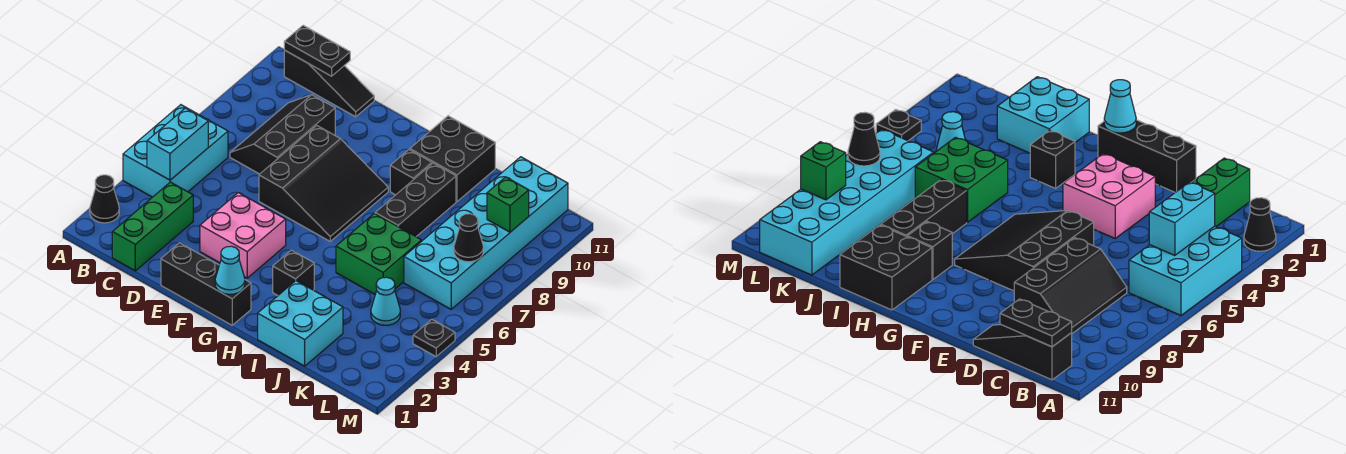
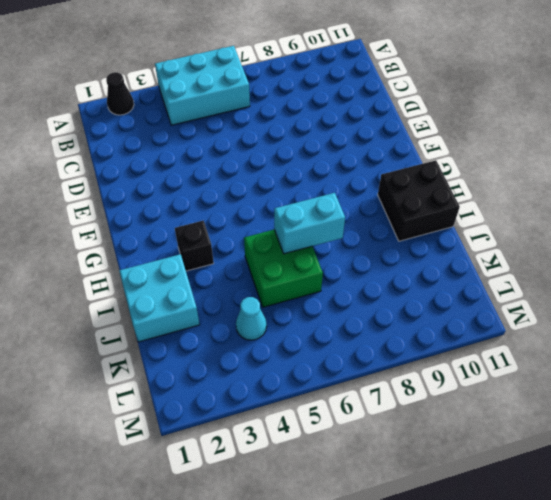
cyan 1x2 brick [274,193,345,254] -> cyan 1x2 brick moved to [147,108,208,180]
none -> black 1x3 slope [284,50,374,117]
none -> green 1x3 brick [112,182,193,271]
none -> black 2x3 slope [230,95,335,174]

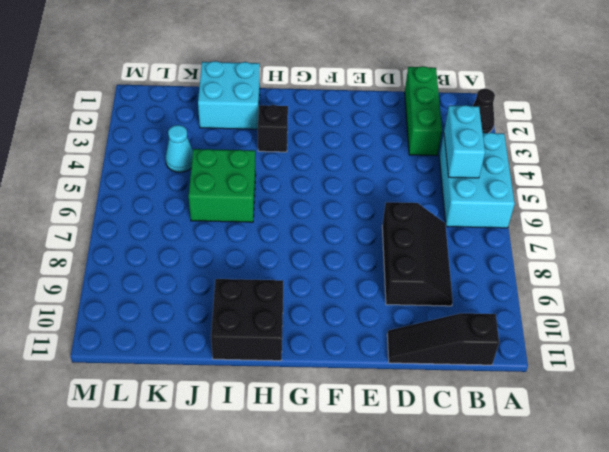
none -> black 1x3 brick [161,243,251,325]
none -> pink 2x2 brick [200,193,286,278]
none -> black 3x3 slope [259,126,388,241]

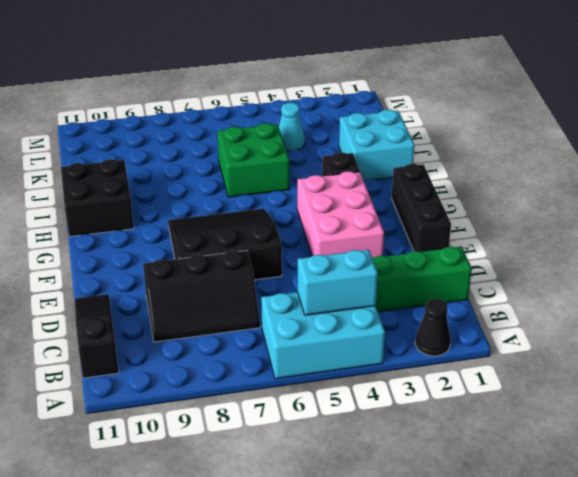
pink 2x3 brick [297,171,384,258] -> pink 2x2 brick [200,193,286,278]
none -> black 1x1 brick [390,150,432,195]
none -> black 1x3 brick [375,163,456,236]
none -> cyan 2x6 brick [404,157,568,309]

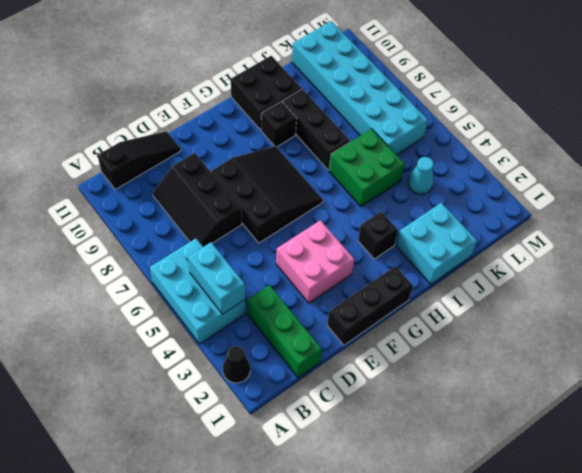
none -> black 1x1 plate [413,320,455,357]
none -> black 1x2 plate [284,25,350,76]
none -> cyan 1x1 cone [215,246,245,294]

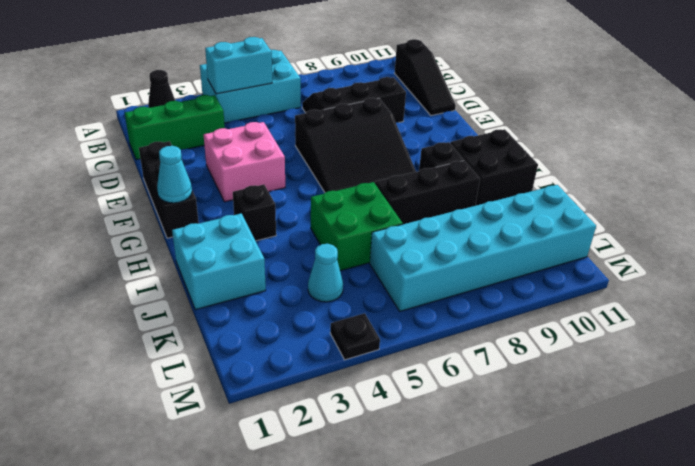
none -> black 1x2 plate [284,25,350,76]
none -> black 1x1 cone [454,214,483,262]
none -> green 1x1 brick [487,177,529,232]

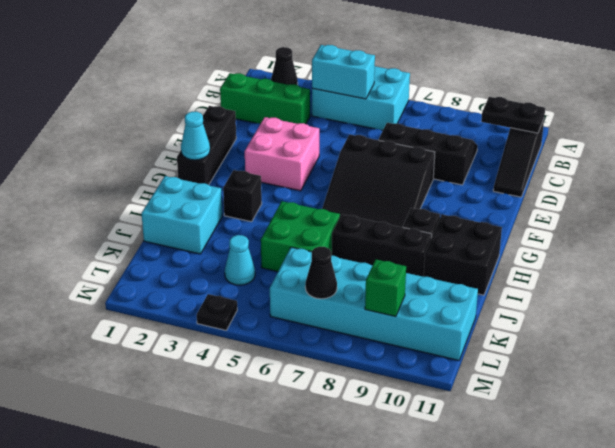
black 1x2 plate [481,97,545,133] -> black 1x2 plate turned to [284,25,350,76]

